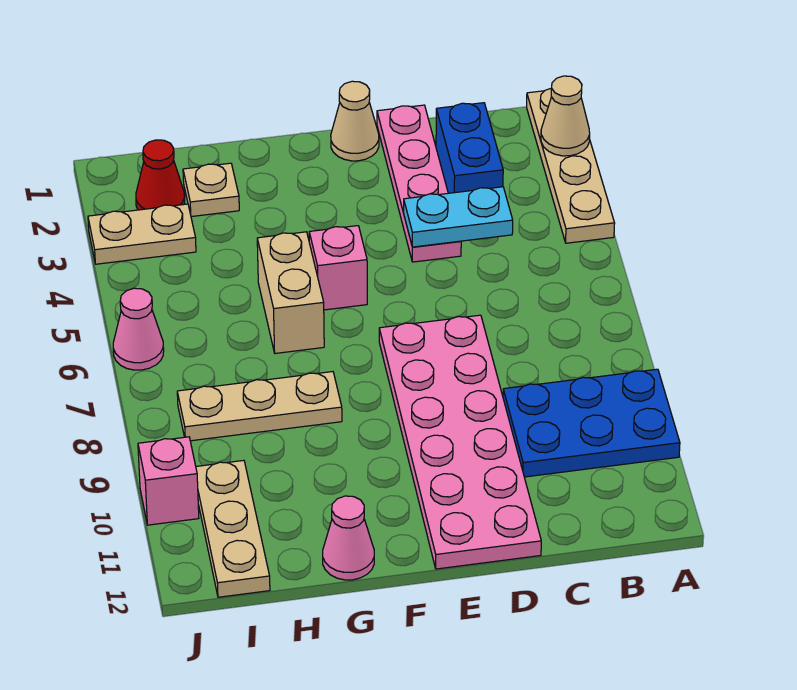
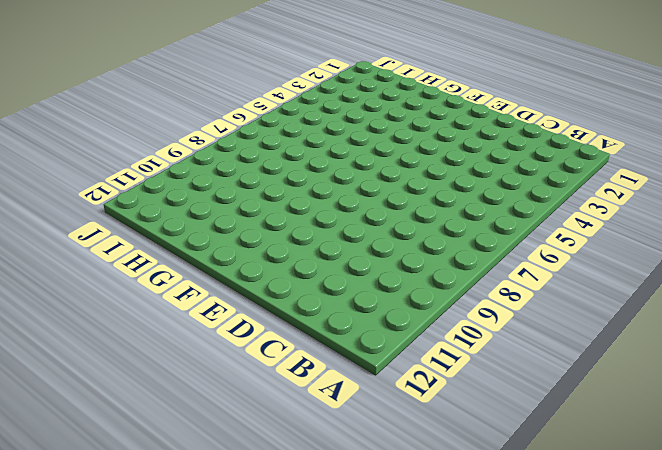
none -> tan 1x4 plate [527,89,615,243]
none -> blue 2x3 plate [503,369,680,477]
none -> blue 1x2 brick [436,103,503,193]

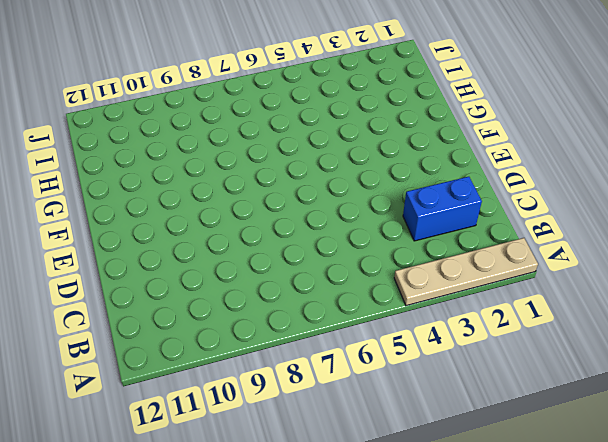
none -> blue 2x3 plate [503,369,680,477]
none -> pink 1x4 plate [377,105,461,262]
none -> pink 2x6 plate [379,315,541,569]

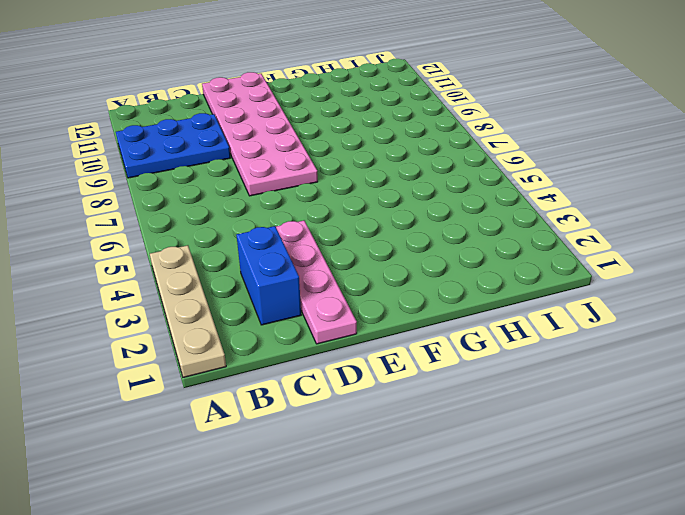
none -> tan 1x1 cone [331,81,379,161]
none -> pink 1x1 brick [309,226,367,310]
none -> tan 1x2 brick [257,232,324,353]

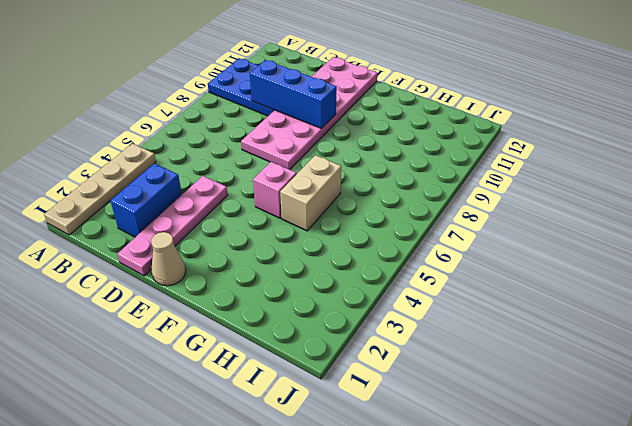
blue 1x3 brick [250,60,337,128] -> none
none -> tan 1x3 plate [177,372,342,441]
none -> pink 1x1 cone [323,496,374,580]
none -> tan 1x1 plate [183,163,239,217]

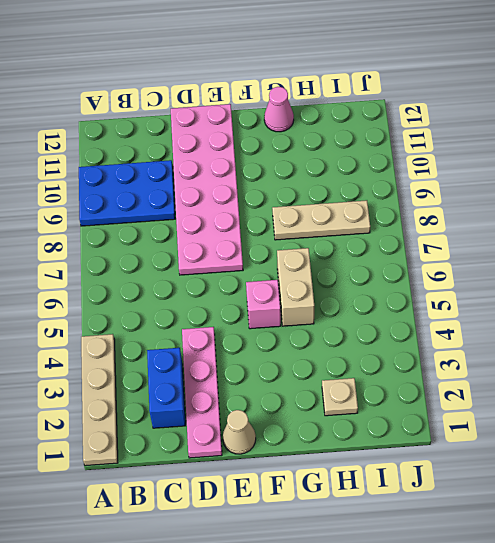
none -> red 1x1 cone [136,140,185,210]
none -> tan 1x2 plate [88,204,196,264]
none -> tan 1x3 plate [196,460,270,597]

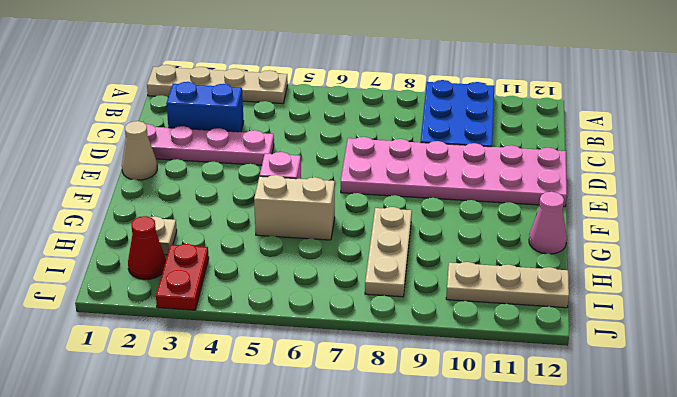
red 1x2 plate [156,244,209,310] -> tan 1x2 plate [88,204,196,264]
none -> pink 1x1 cone [113,288,164,370]
none -> pink 1x1 brick [138,437,199,525]
none -> tan 1x1 cone [541,76,590,156]

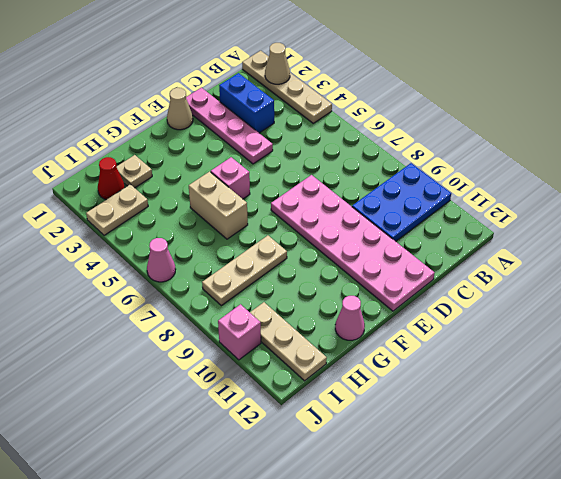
none -> cyan 1x2 plate [404,187,513,247]

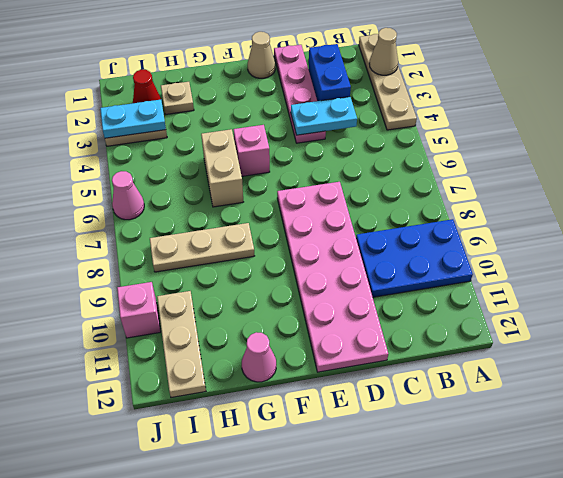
cyan 1x2 plate [100,100,166,138] -> none

